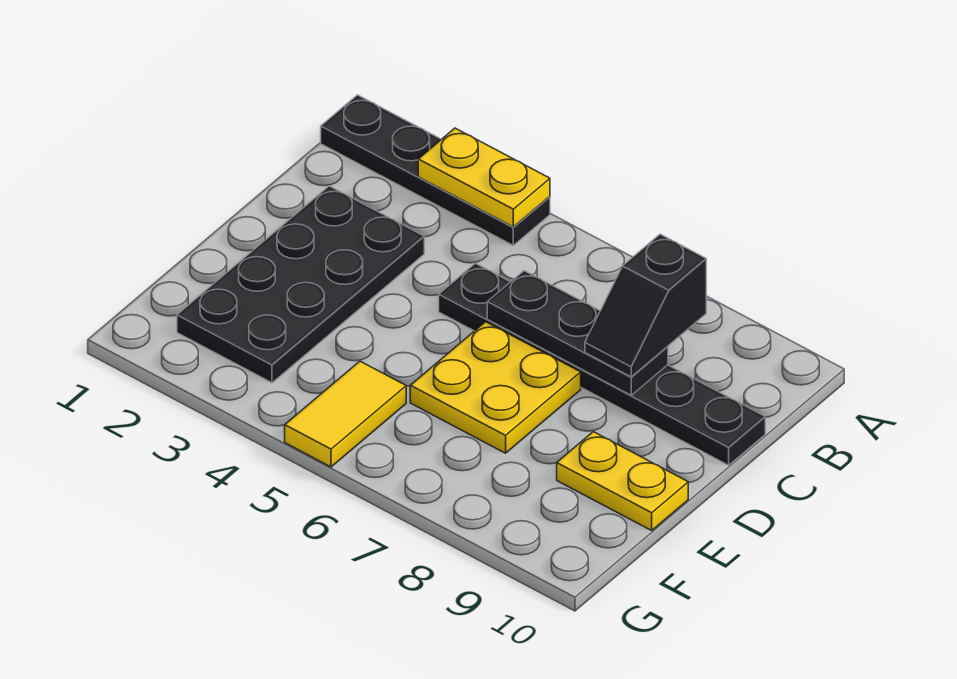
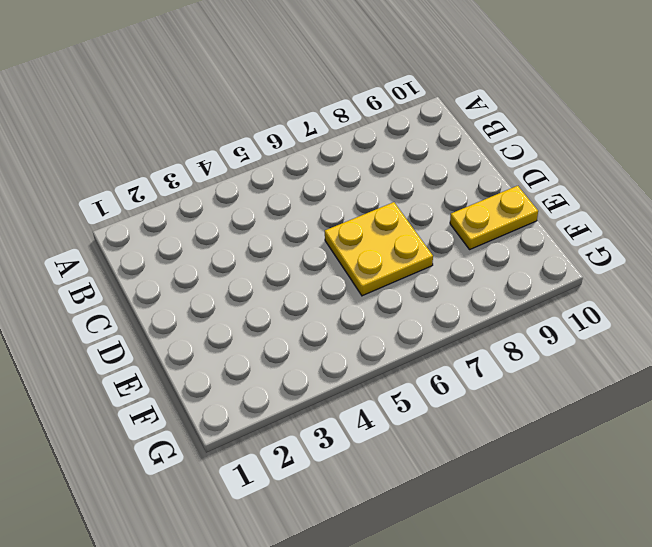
none -> black 1x4 plate [321,95,550,245]
none -> black 2x4 plate [177,186,424,383]

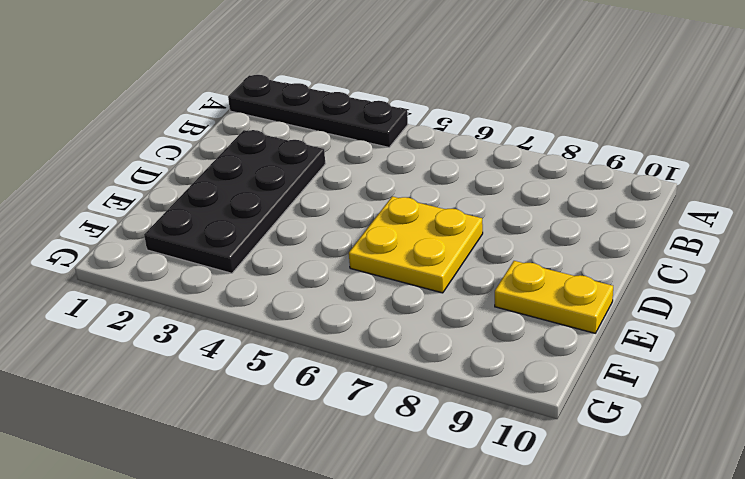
none -> black 1x6 plate [439,263,765,465]
none -> yellow 1x2 tile [285,361,406,467]

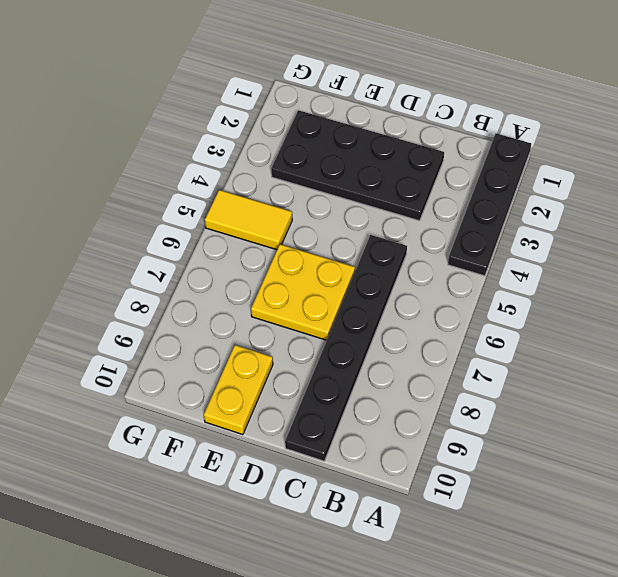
none -> yellow 1x2 plate [418,128,550,227]
none -> black 1x3 plate [487,271,668,395]

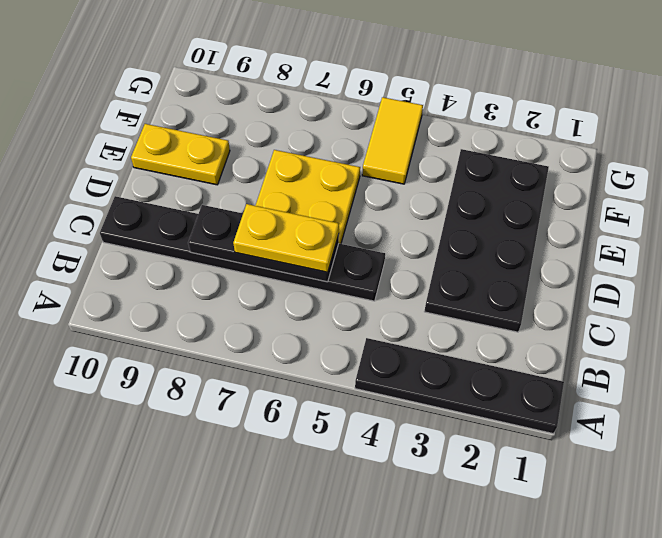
yellow 1x2 plate [233,204,339,272] -> yellow 1x2 plate moved to [418,128,550,227]
none -> black 1x2 slope [585,234,706,377]

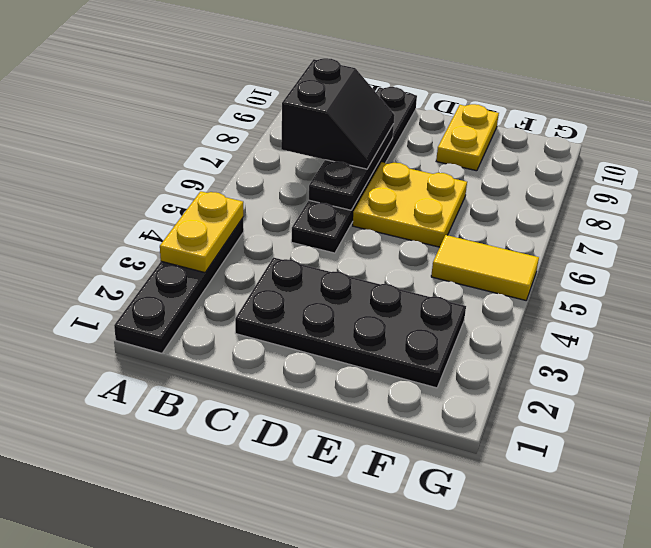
black 2x2 slope [281,58,395,169] -> black 1x2 slope [585,234,706,377]

